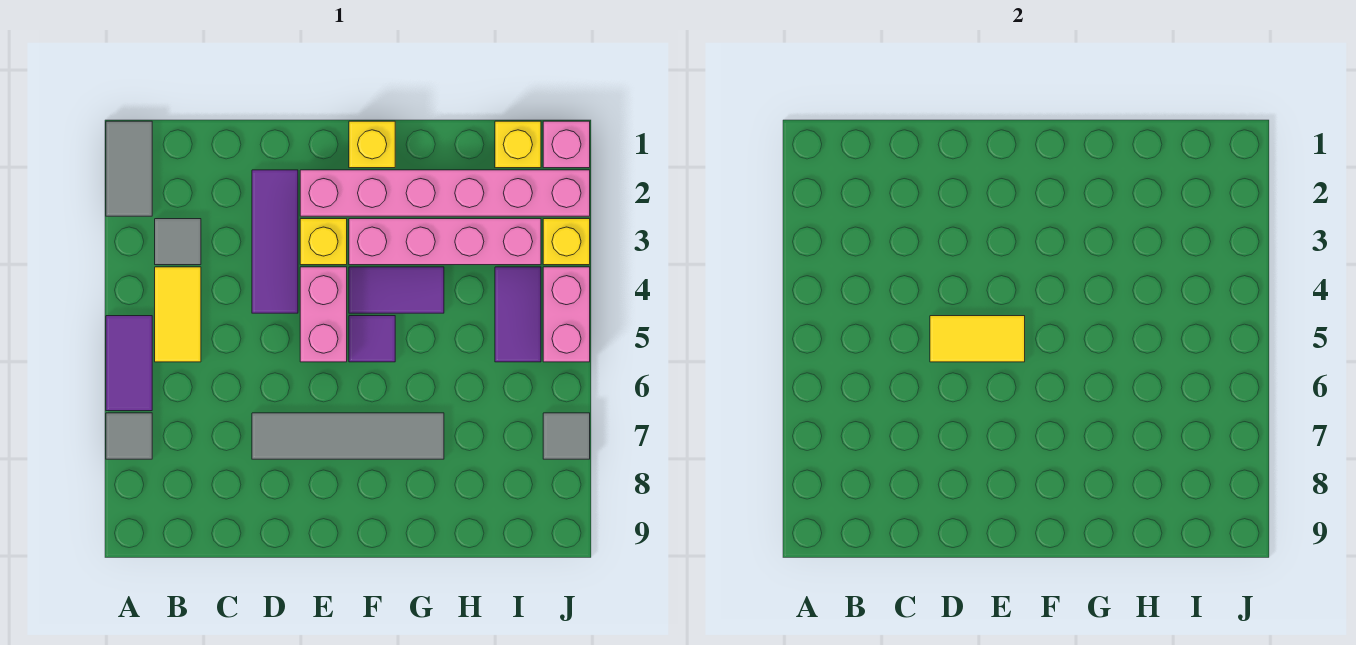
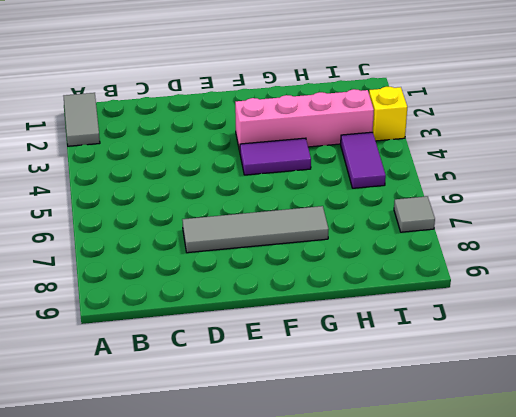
none -> purple 1x2 tile [106,316,152,411]
none -> grey 1x1 tile [106,413,152,459]
none -> grey 1x1 tile [155,219,201,265]

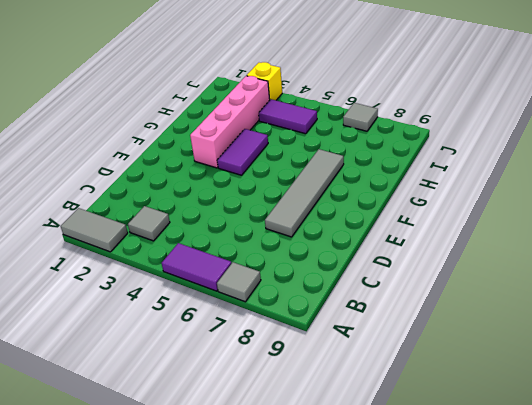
none -> yellow 1x2 tile [155,267,201,362]
none -> purple 1x3 tile [252,170,298,313]
none -> pink 1x6 brick [300,170,590,216]

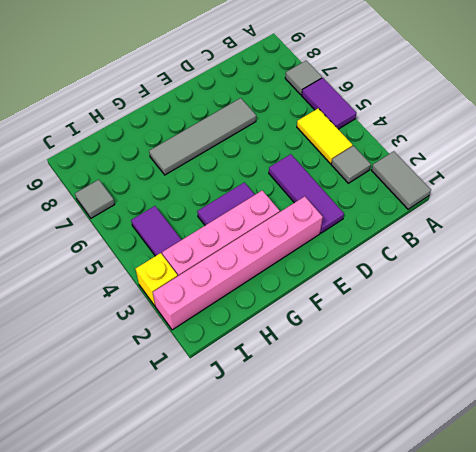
none -> yellow 1x1 brick [300,219,347,265]
none -> pink 1x2 brick [300,267,347,362]
none -> yellow 1x1 brick [349,121,395,168]

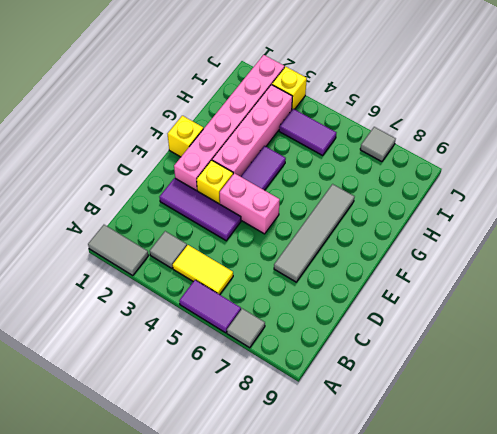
none -> purple 1x1 tile [349,316,395,362]
none -> yellow 1x1 brick [495,121,541,168]
none -> pink 1x1 brick [543,121,590,168]

